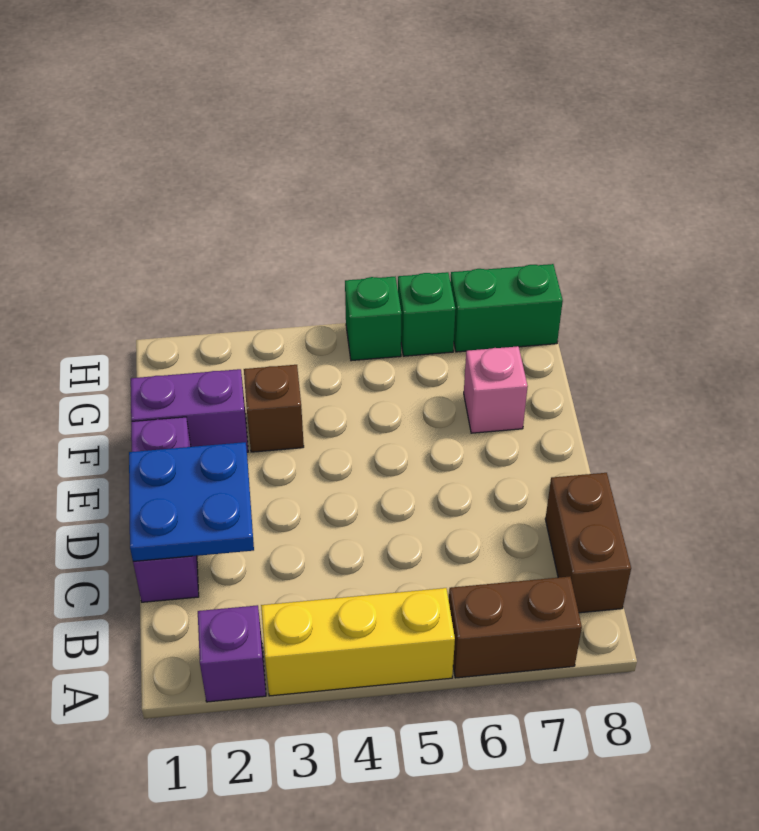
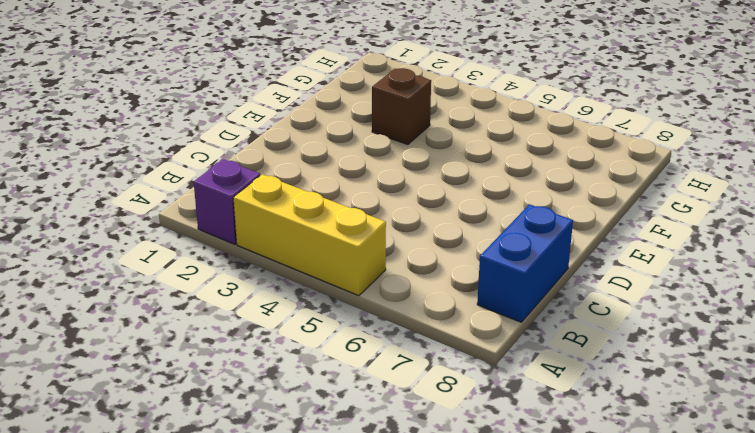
blue 1x2 brick [477,204,573,322] -> brown 1x2 brick [545,473,631,613]
none -> brown 1x2 brick [449,577,582,678]
none -> purple 1x3 brick [131,417,199,602]
none -> purple 1x2 brick [131,369,248,452]

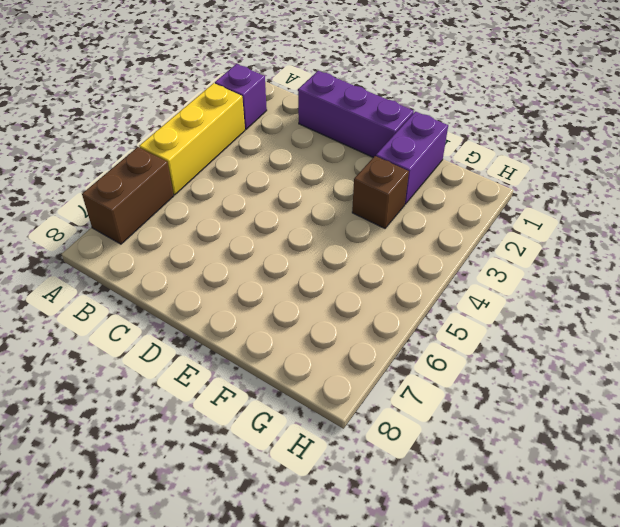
none -> brown 1x2 brick [545,473,631,613]
none -> pink 1x1 brick [464,346,528,433]
none -> green 1x1 brick [345,277,402,361]

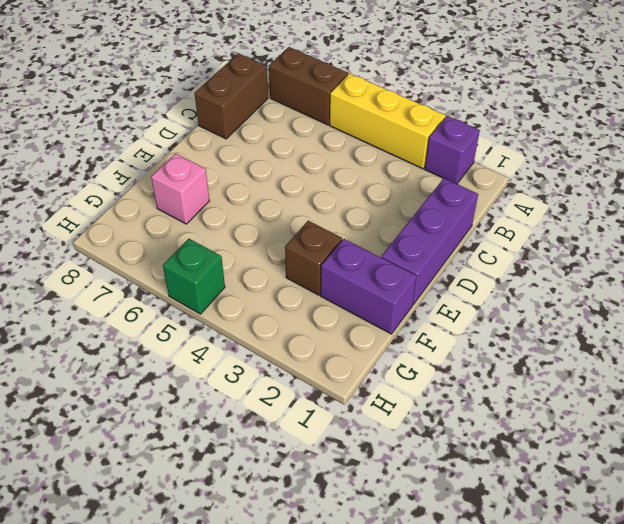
none -> green 1x1 brick [398,272,455,356]
none -> green 1x2 brick [450,264,563,352]
none -> blue 2x2 plate [129,442,254,561]

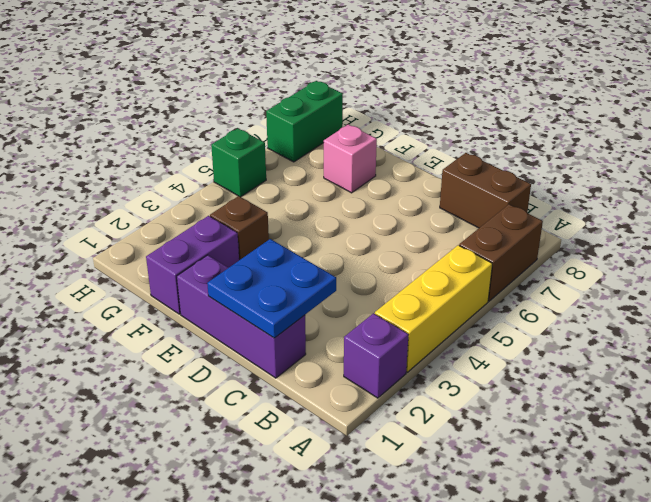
none -> green 1x1 brick [398,272,455,356]

